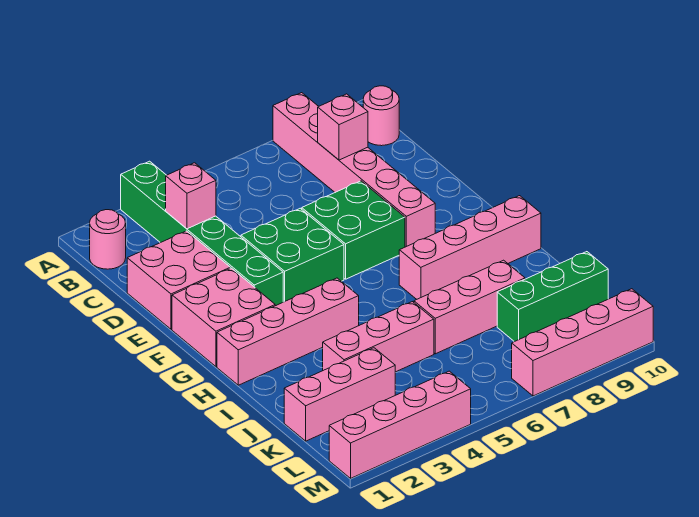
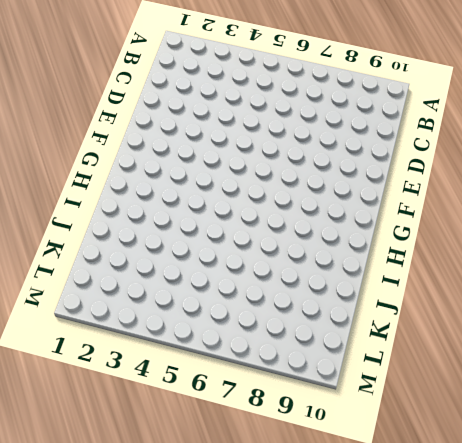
none -> green 1x6 brick [121,161,283,306]
none -> pink 1x6 brick [273,93,435,247]
none -> pink 1x1 round brick [90,210,126,269]

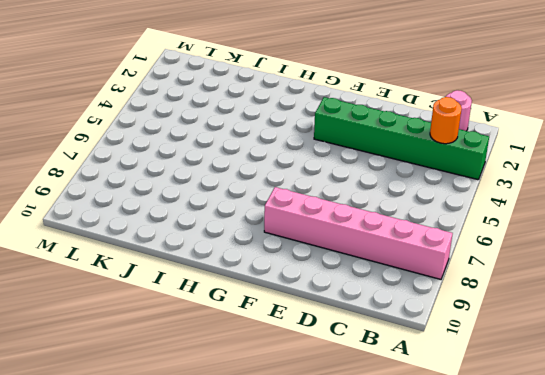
orange 1x1 round brick [430,97,462,144] -> none
none -> pink 1x1 round brick [363,86,399,146]
none -> pink 2x2 brick [127,231,230,329]
none -> green 2x2 brick [241,208,344,302]

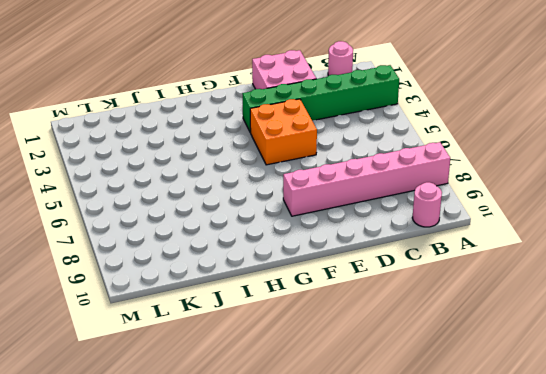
orange 2x2 brick [250,99,317,165] -> green 2x2 brick [241,208,344,302]
none -> green 2x2 brick [302,181,405,279]
none -> pink 2x2 brick [172,268,275,367]
none -> pink 1x4 brick [217,278,359,385]

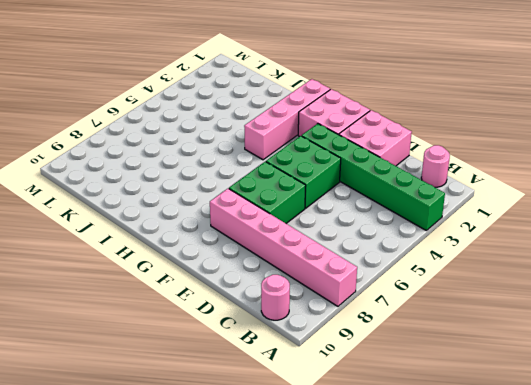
none -> pink 1x4 brick [399,196,541,299]
none -> pink 1x3 brick [323,302,434,372]
none -> pink 1x3 brick [414,260,525,354]

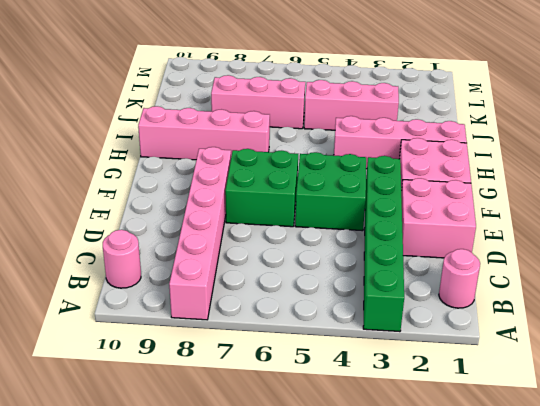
none -> pink 1x3 brick [284,348,395,441]
none -> green 1x3 brick [497,252,608,342]
none -> pink 1x4 brick [329,371,471,478]

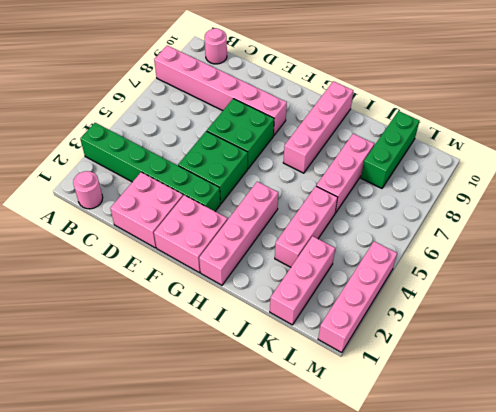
none -> pink 1x4 brick [512,289,653,396]
none -> pink 1x1 brick [166,163,216,229]
none -> pink 1x1 brick [318,94,368,160]

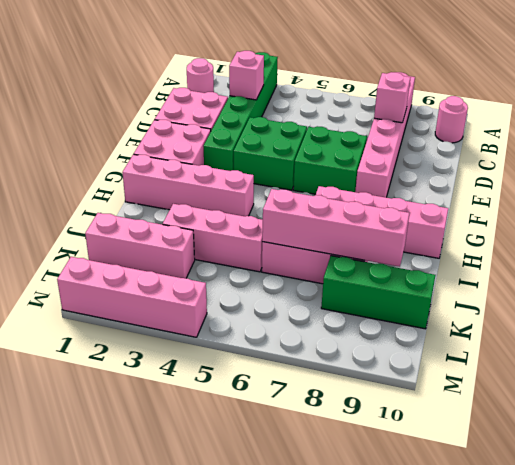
pink 1x4 brick [262,189,409,267] -> pink 1x4 brick moved to [512,289,653,396]

